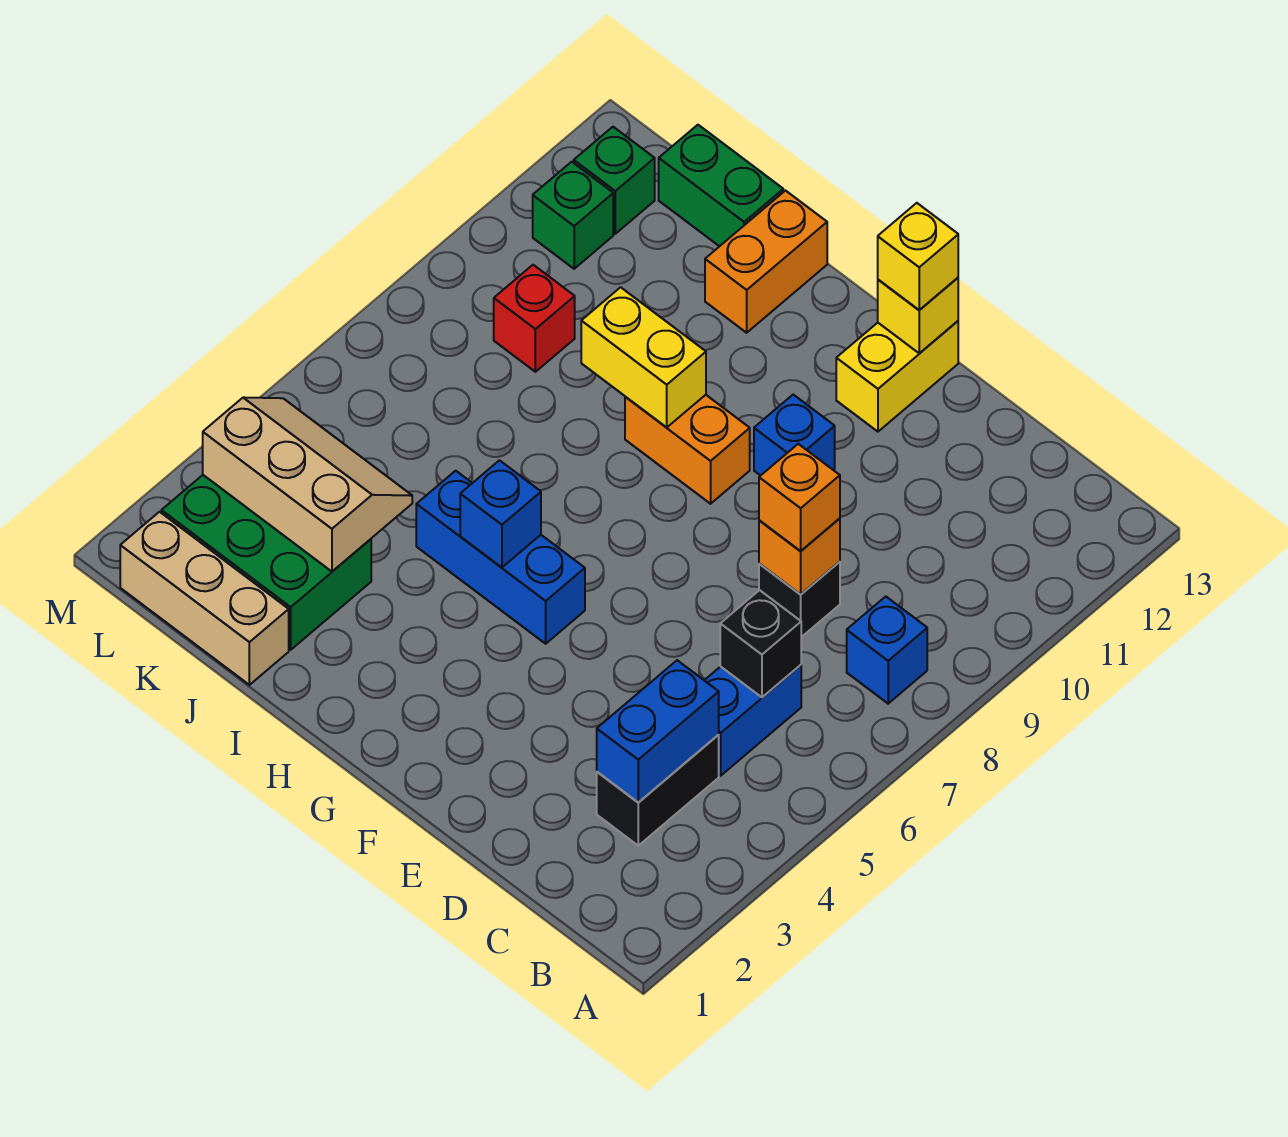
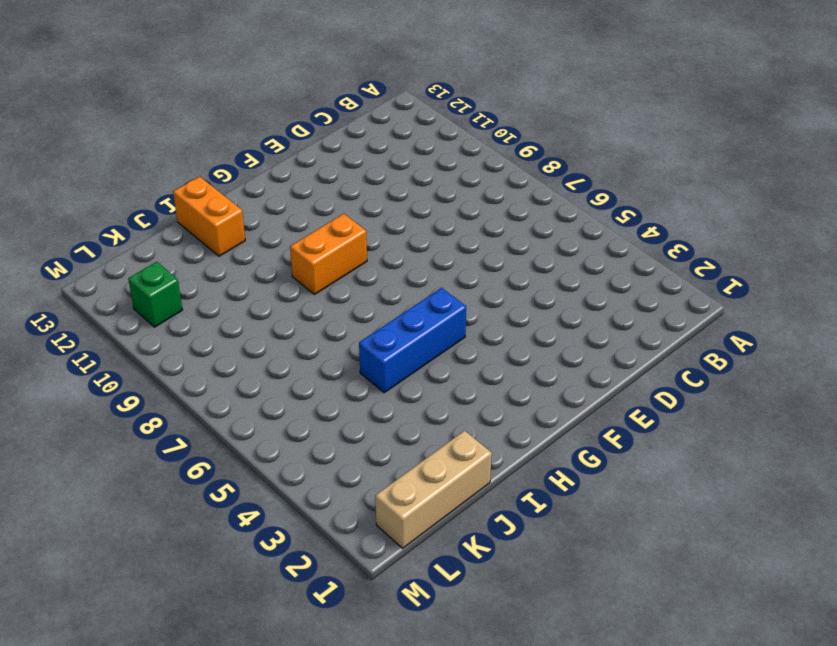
none -> blue 1x1 brick [847,597,927,704]
none -> black 1x2 brick [597,735,719,846]
none -> blue 1x2 brick [704,665,801,776]

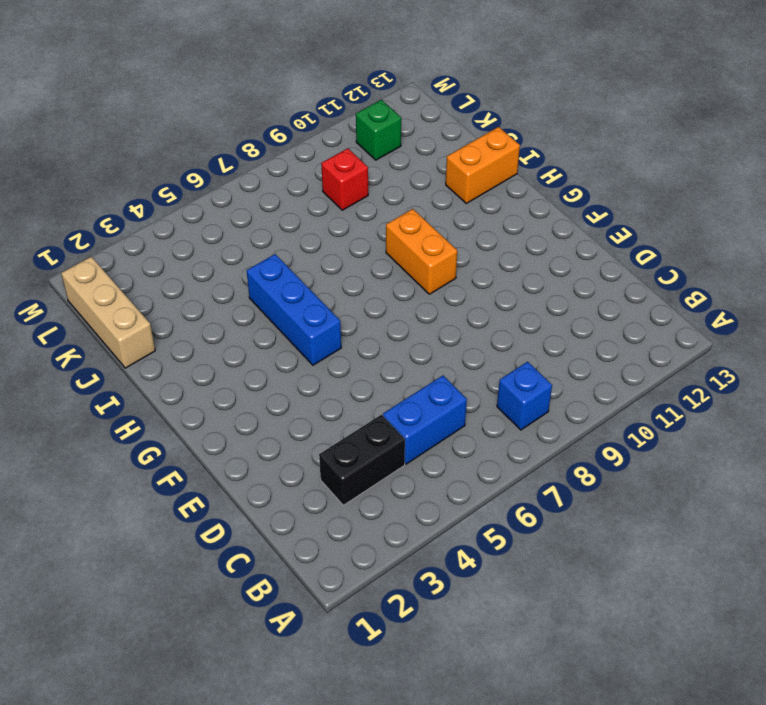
none -> black 1x1 brick [759,562,840,637]
none -> blue 1x1 brick [754,395,835,476]
none -> yellow 1x2 brick [836,321,958,432]

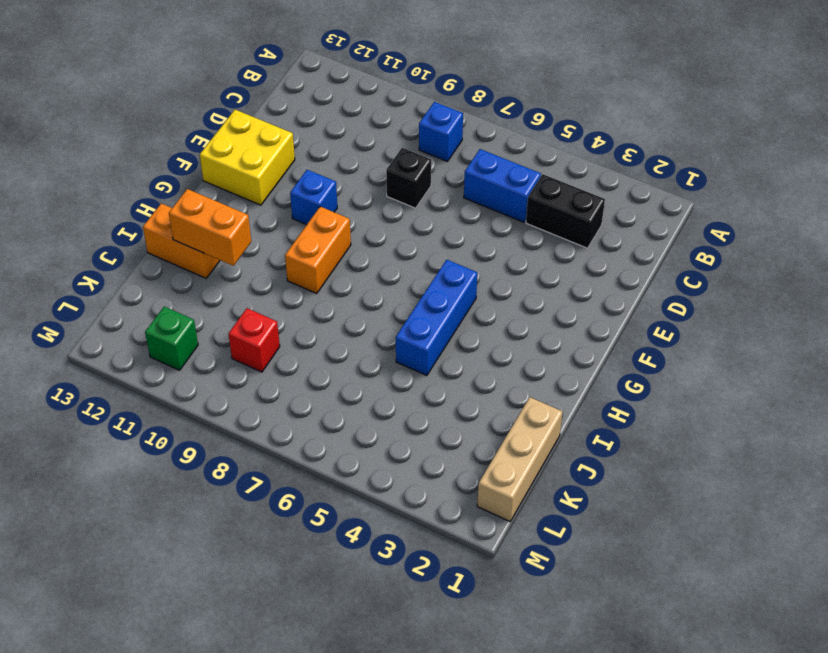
yellow 2x2 brick [200,110,295,205] -> yellow 1x2 brick [836,321,958,432]
orange 1x2 brick [169,189,251,266] -> none
none -> green 2x3 brick [161,475,371,650]
none -> green 1x2 brick [659,125,783,246]
none -> green 1x1 brick [574,127,655,234]

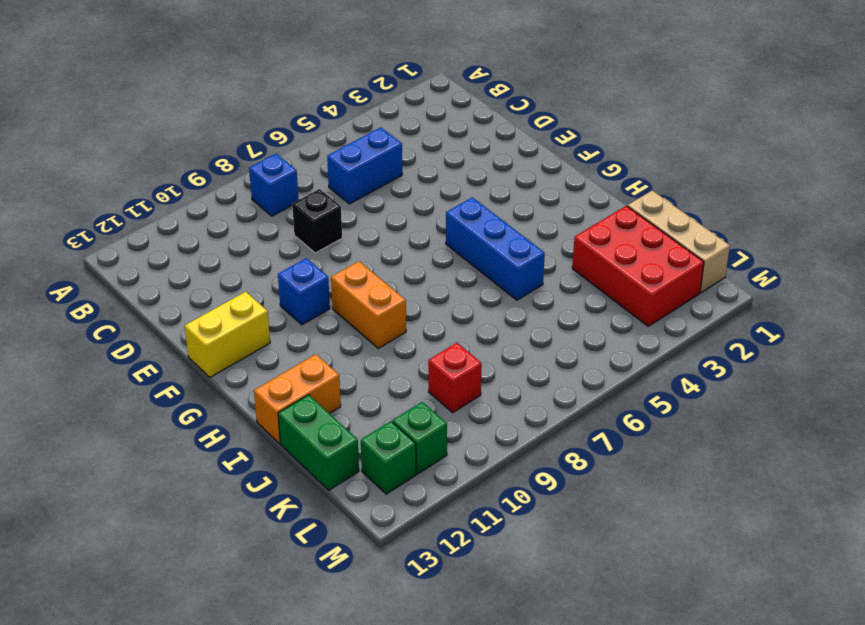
red 2x3 brick [572,206,704,326] -> green 2x3 brick [161,475,371,650]
none -> black 1x2 brick [597,735,719,846]
none -> blue 1x2 brick [597,660,719,803]
none -> black 1x1 brick [720,590,801,697]

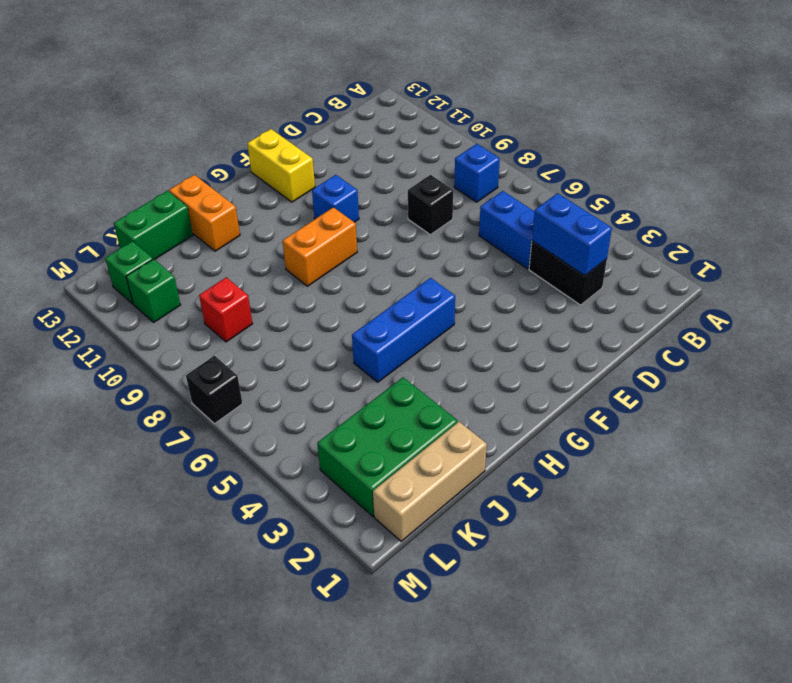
black 1x1 brick [186,356,243,424] -> black 1x1 brick moved to [720,590,801,697]
none -> orange 1x1 brick [759,518,840,594]
none -> yellow 1x1 brick [878,278,958,353]
none -> blue 1x1 brick [460,460,541,567]

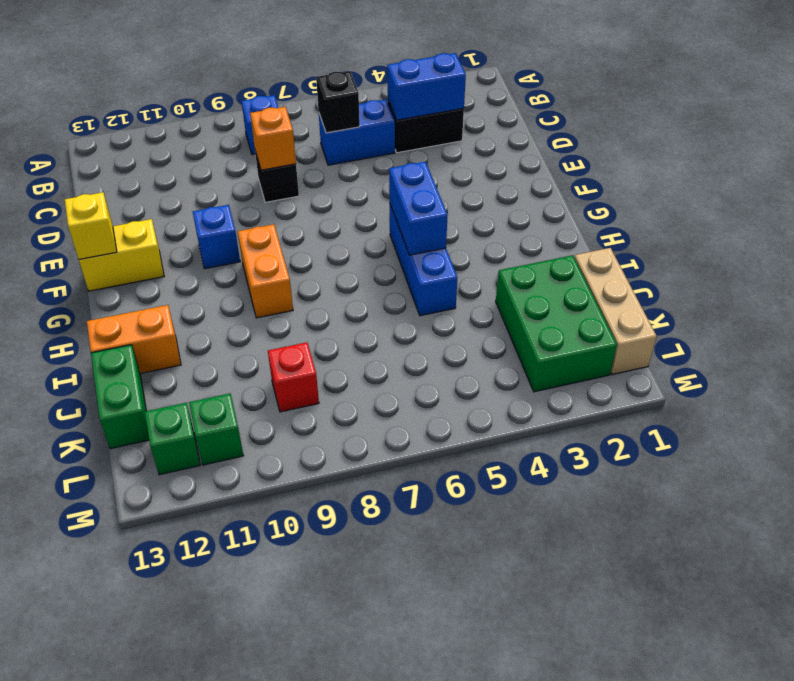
blue 1x2 brick [389,162,448,255] -> blue 1x1 brick [460,460,541,567]
none -> yellow 1x2 brick [581,287,706,427]
none -> tan 2x3 slope [203,397,412,572]
none -> orange 1x1 brick [759,444,840,551]

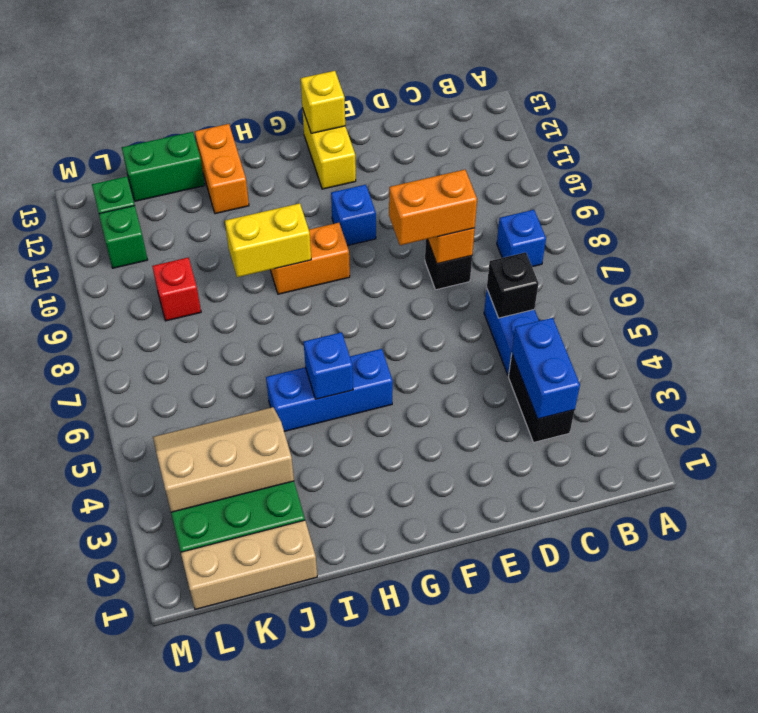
orange 1x2 brick [389,170,477,245] -> orange 1x1 brick [759,444,840,551]
none -> yellow 1x1 brick [878,203,958,310]

